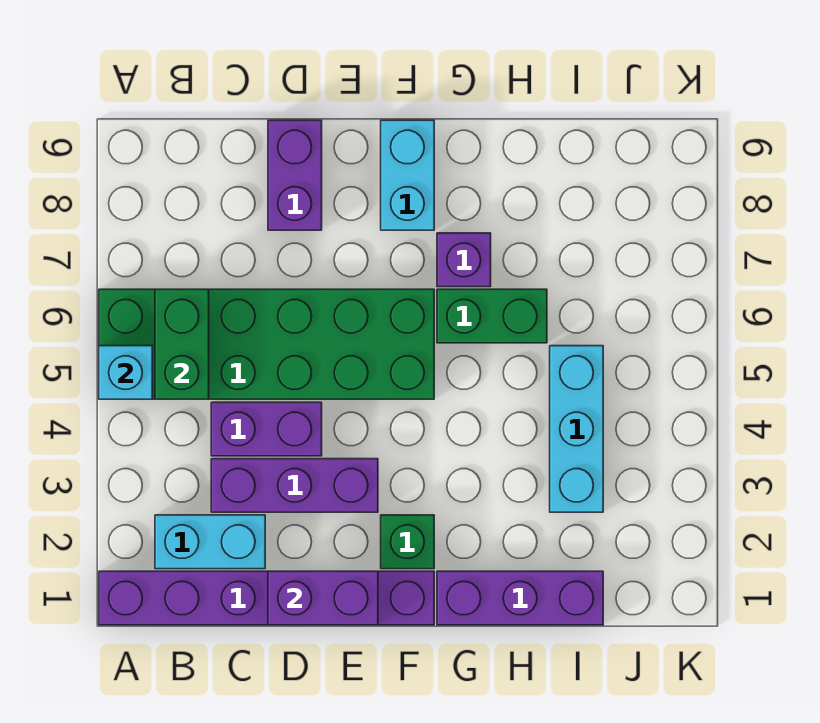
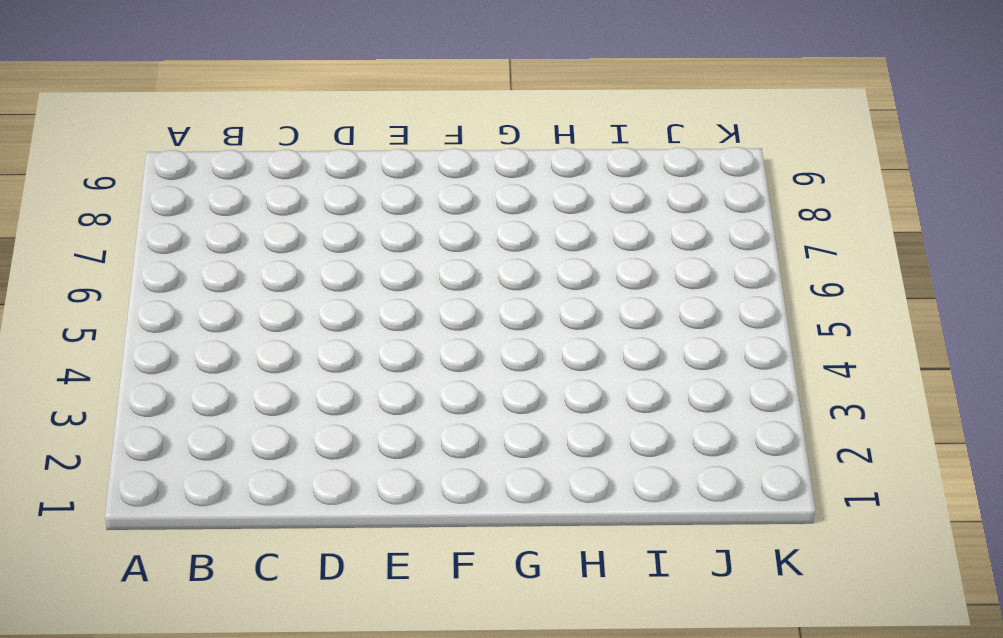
none -> purple 1x6 brick [99,571,434,625]
none -> green 2x6 brick [99,289,434,399]
none -> cyan 1x2 brick [155,515,265,569]

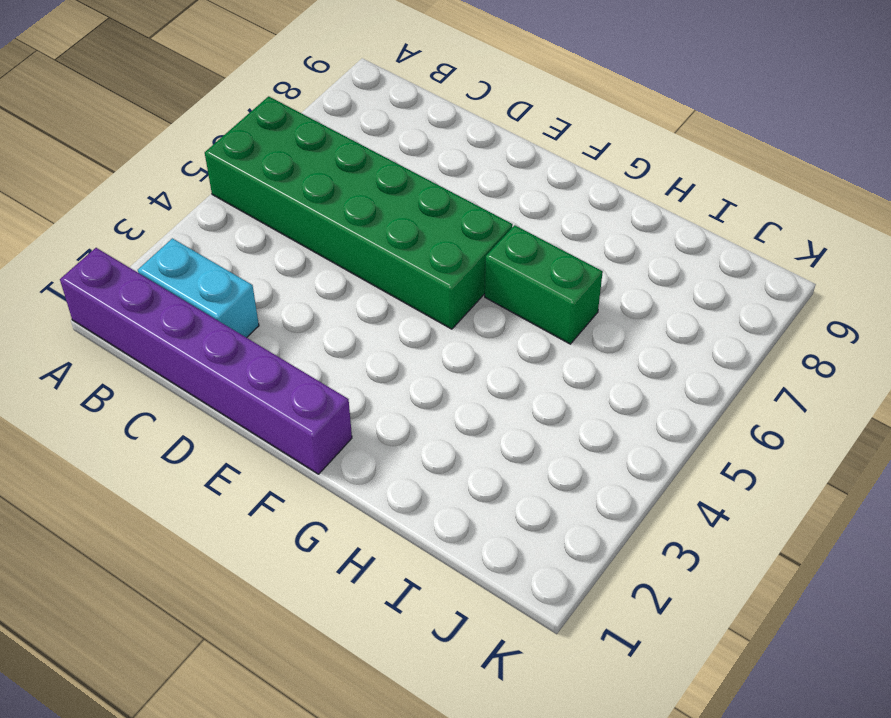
none -> purple 1x3 brick [211,459,378,512]
none -> purple 1x2 brick [211,402,322,456]
none -> purple 1x2 brick [268,120,322,230]

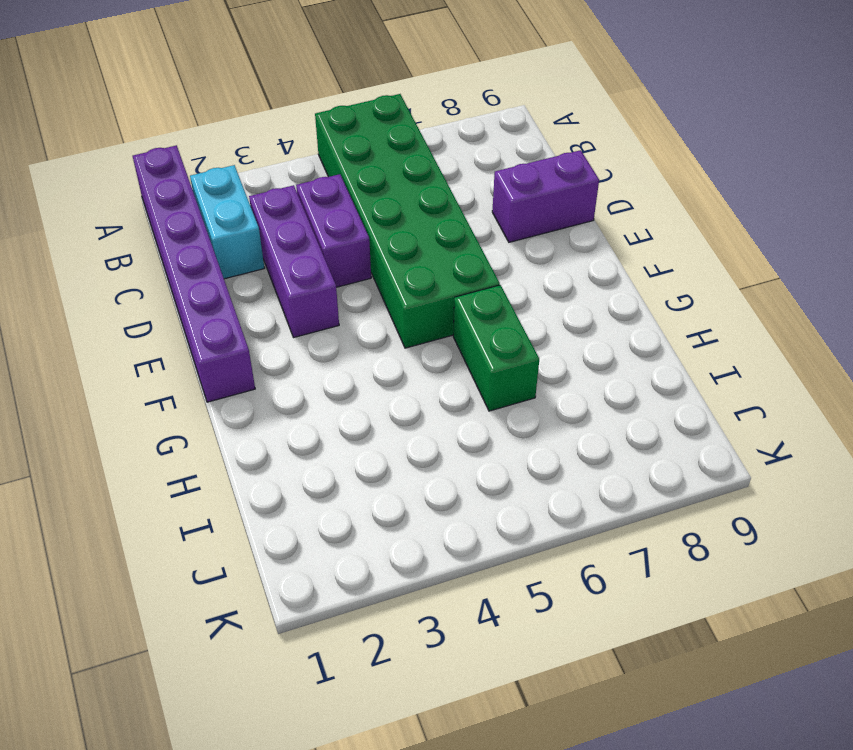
none -> green 1x1 brick [381,515,434,569]
none -> cyan 1x2 brick [381,120,434,230]
none -> purple 1x3 brick [437,571,603,625]

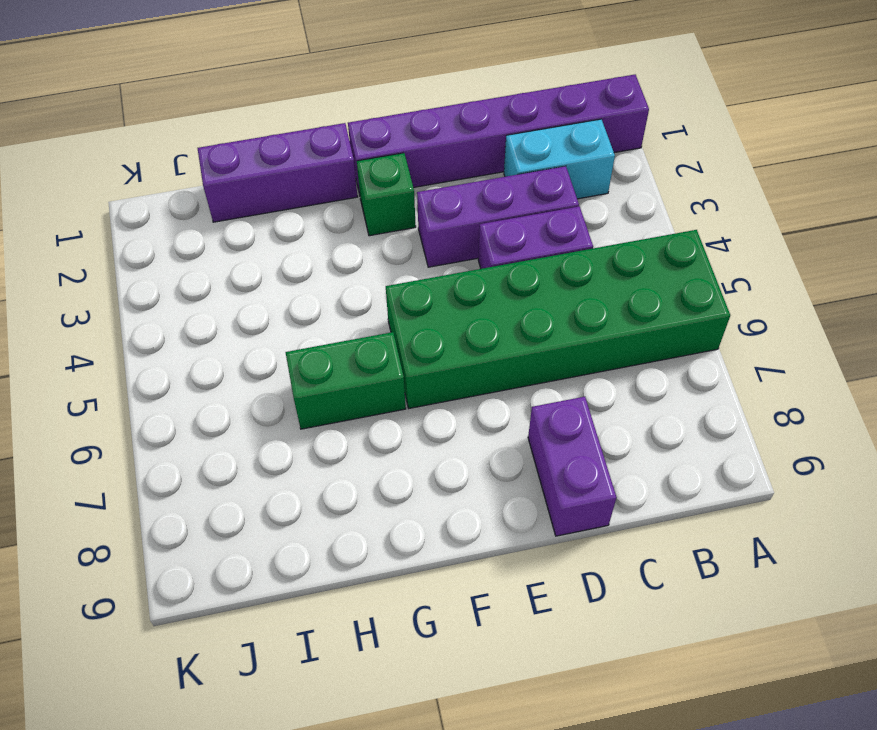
none -> cyan 1x2 brick [381,120,434,230]
none -> purple 1x1 brick [437,233,491,287]
none -> cyan 1x3 brick [550,346,603,512]

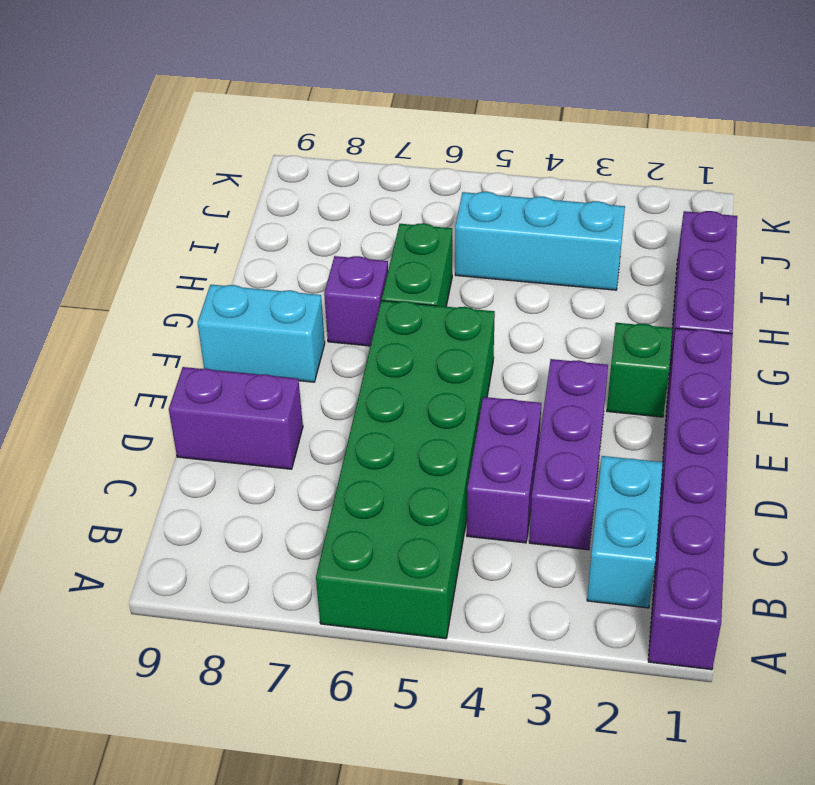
none -> cyan 1x1 brick [99,346,152,399]
none -> green 1x2 brick [155,289,209,399]
none -> purple 1x2 brick [268,571,378,625]

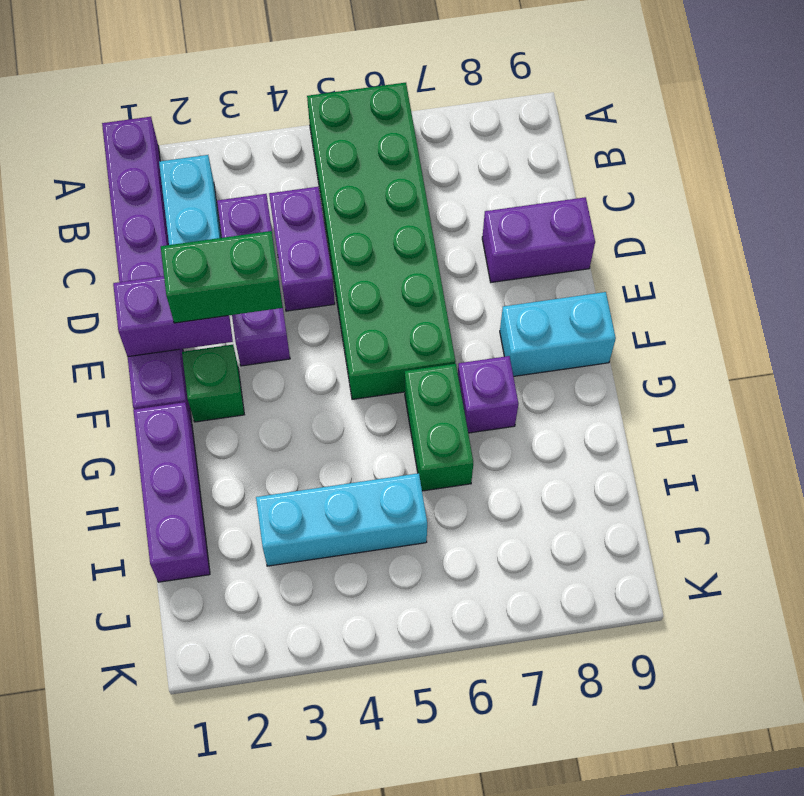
purple 1x2 brick [113,276,233,357] -> purple 1x2 brick turned to [268,571,378,625]
green 1x2 brick [161,231,283,323] -> green 1x2 brick moved to [155,289,209,399]
none -> cyan 1x1 brick [99,346,152,399]

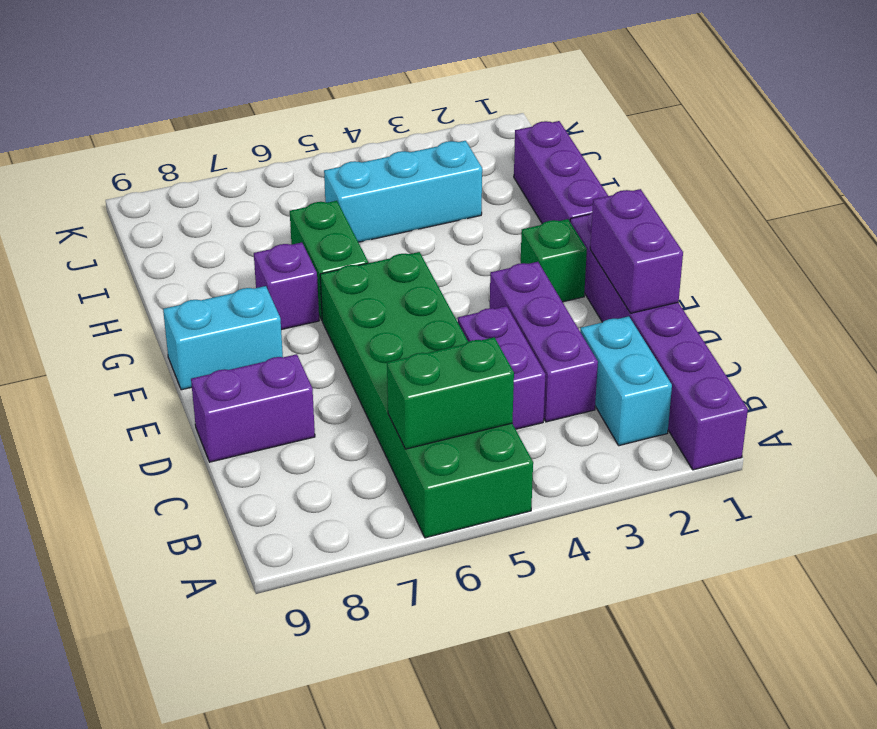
none -> cyan 1x1 brick [99,346,152,399]

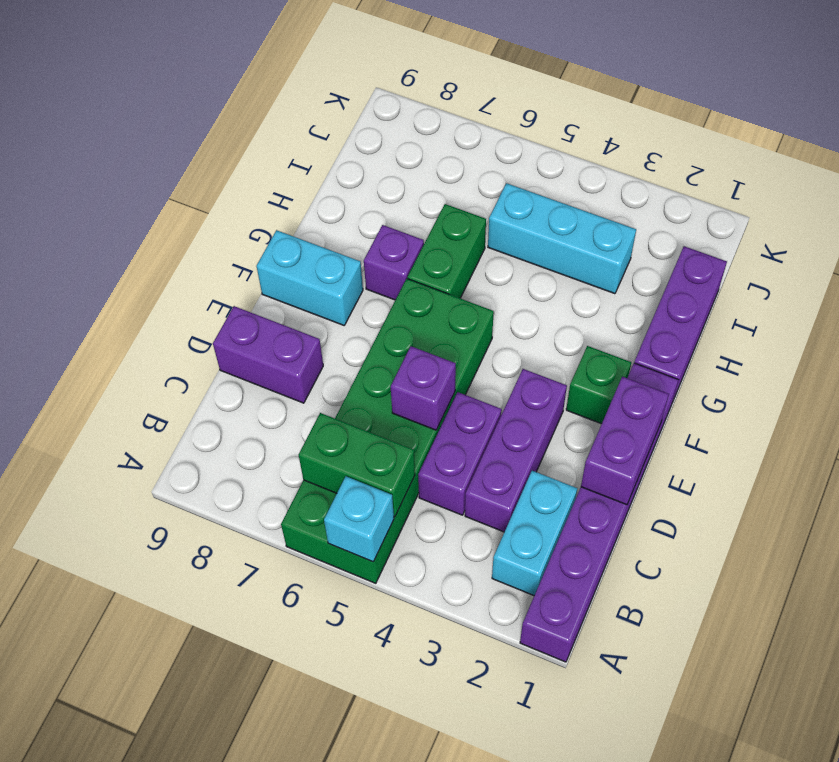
purple 1x1 brick [391,346,456,430] -> none

